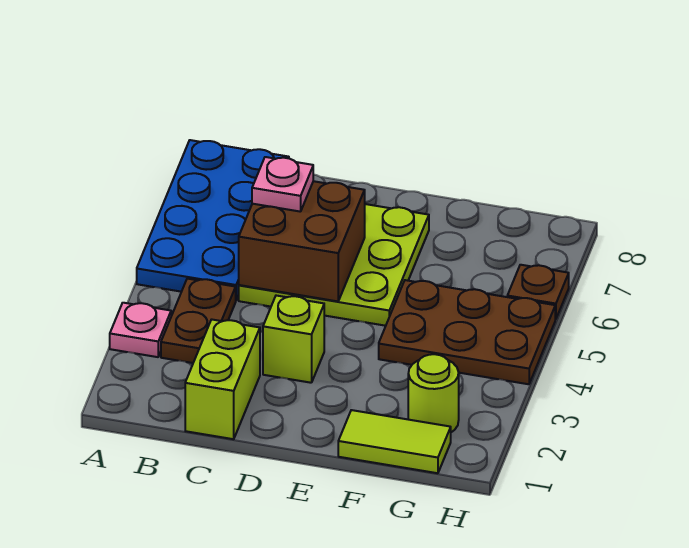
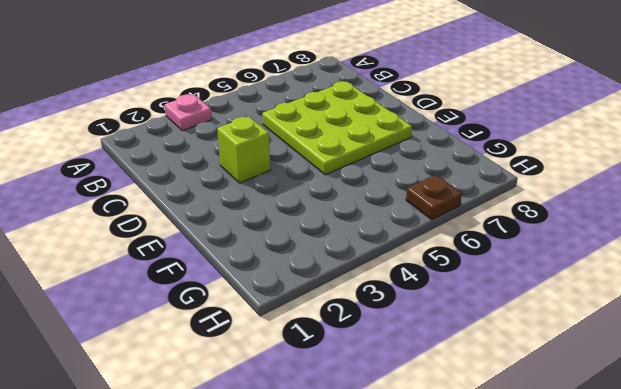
none -> blue 2x4 plate [137,140,289,300]
none -> brown 1x2 plate [161,279,236,363]
none -> lime 1x2 brick [185,319,260,439]

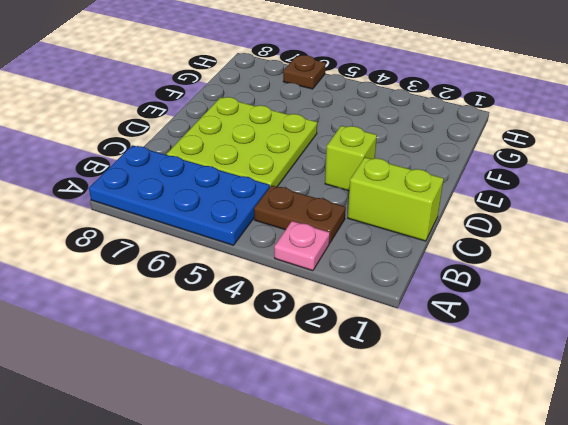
none -> lime 1x2 tile [338,410,451,473]
none -> brown 2x3 plate [379,280,555,384]
none -> lime 1x1 round brick [408,354,459,432]

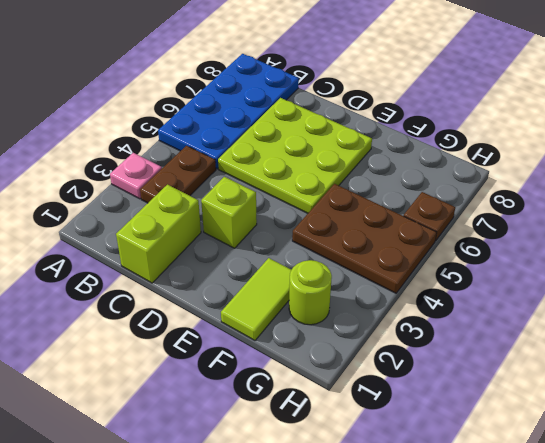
lime 1x2 tile [221,258,291,340] -> lime 1x2 tile turned to [338,410,451,473]
none -> brown 2x2 brick [239,181,365,301]
none -> pink 1x1 plate [252,157,313,212]

